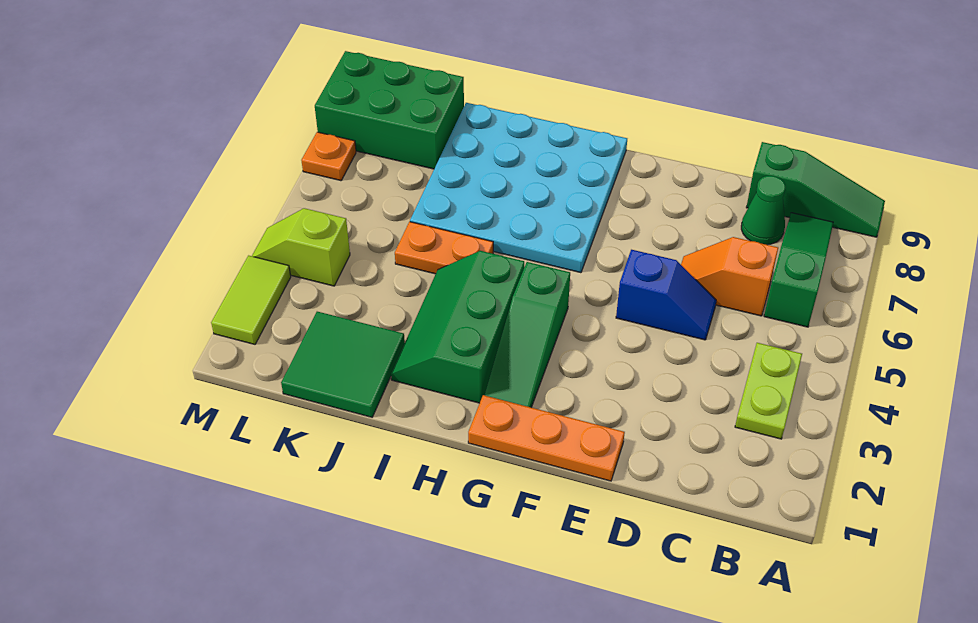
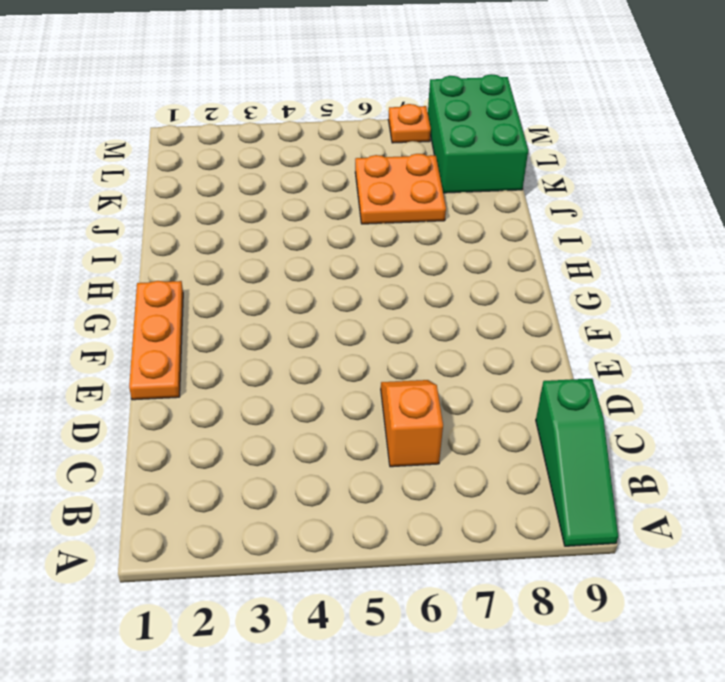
orange 2x2 plate [355,154,446,224] -> cyan 4x4 plate [410,103,627,273]
none -> lime 1x2 plate [735,343,802,439]
none -> green 1x3 slope [764,213,833,327]
none -> green 1x1 cone [741,176,785,245]

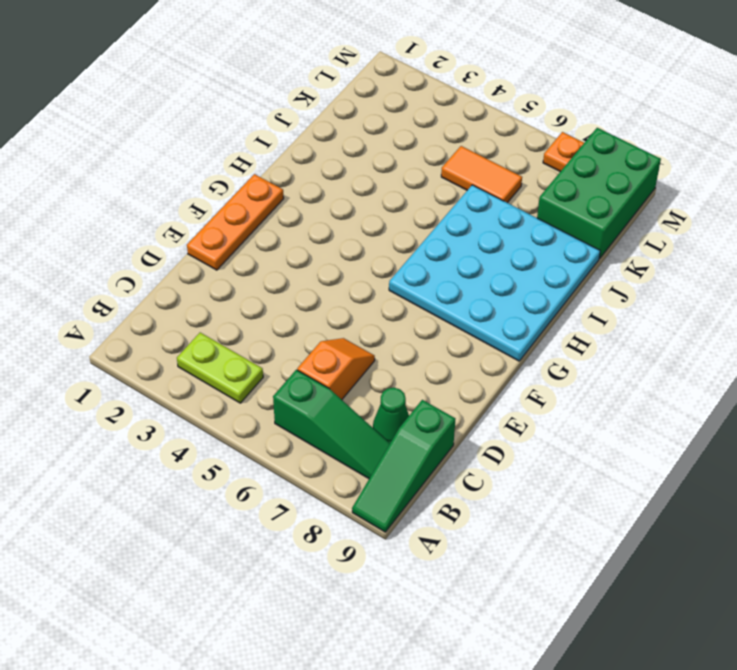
orange 1x2 tile [441,146,522,203] -> none
none -> blue 1x2 slope [616,250,716,340]
none -> green 1x3 slope [485,262,570,407]
none -> green 2x3 slope [391,251,524,403]

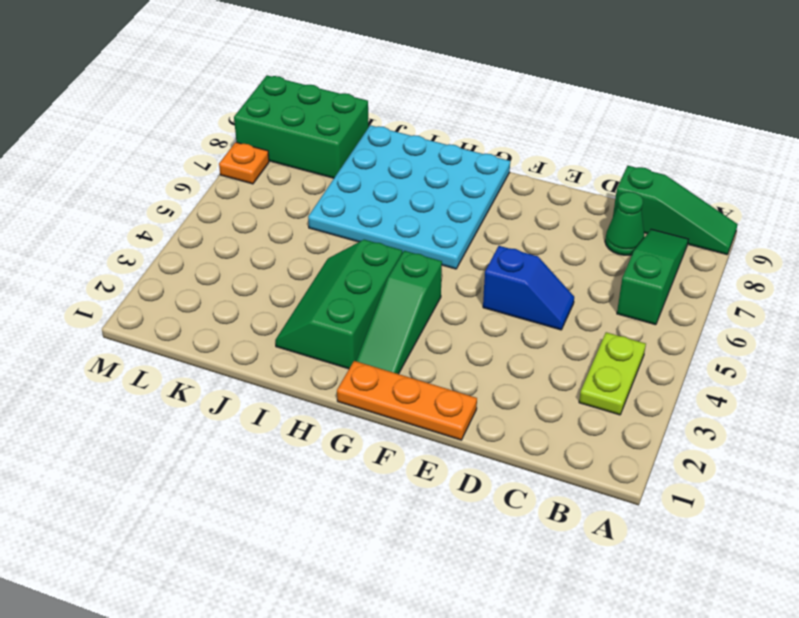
none -> orange 1x2 slope [681,237,778,316]
none -> orange 1x2 plate [395,222,493,274]
none -> green 2x2 tile [281,312,405,417]

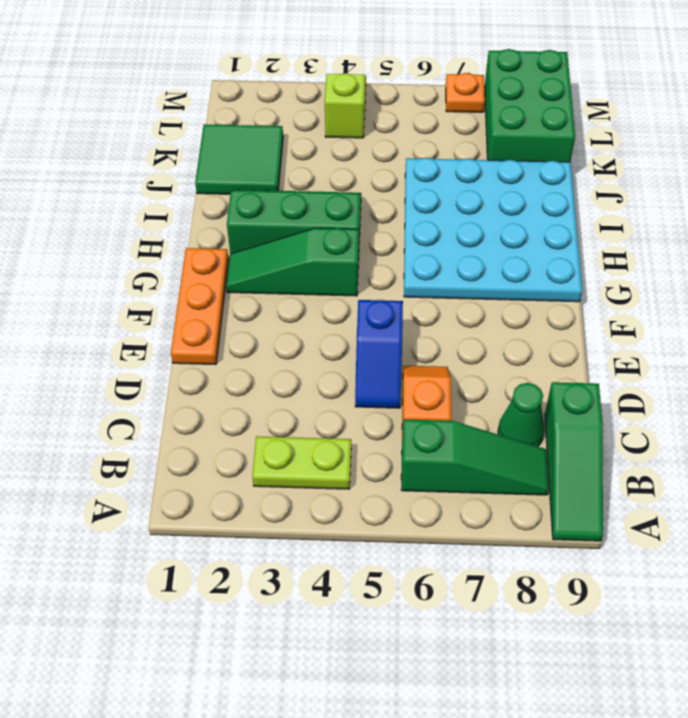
none -> orange 1x2 plate [395,222,493,274]
none -> lime 1x2 tile [211,256,291,344]

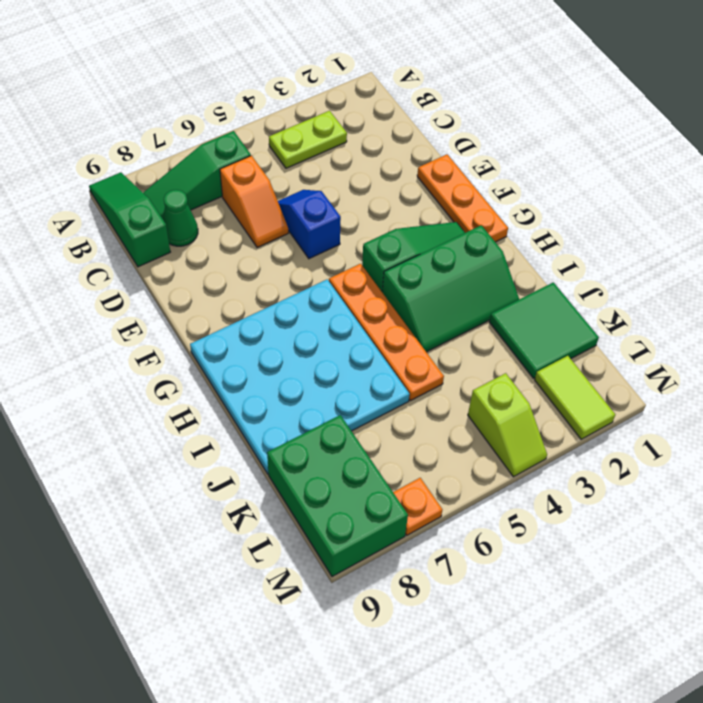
orange 1x4 plate [329,264,444,401] -> orange 1x2 plate [395,222,493,274]
lime 1x2 tile [535,356,615,439] -> lime 1x2 tile turned to [211,256,291,344]

